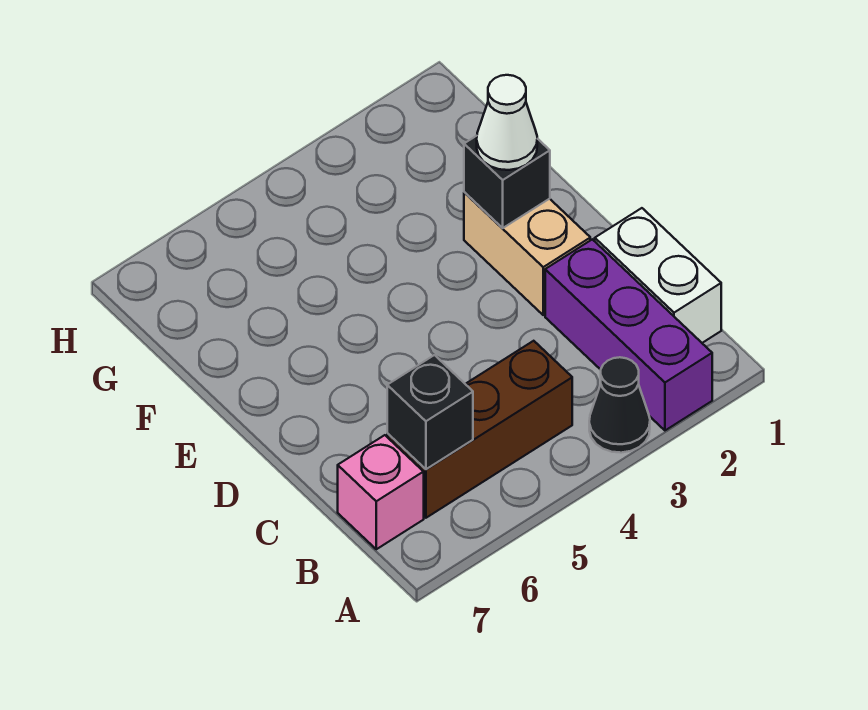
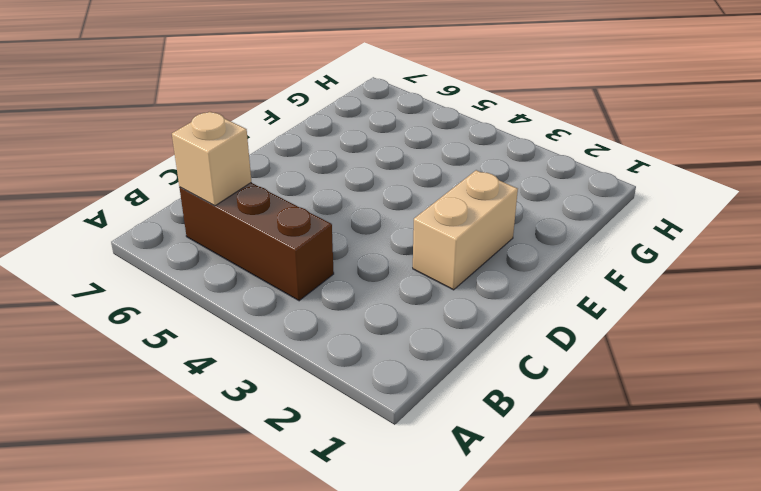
tan 1x1 brick [172,112,251,206] -> black 1x1 brick [387,355,473,469]
none -> purple 1x3 brick [545,239,712,430]
none -> black 1x1 cone [589,357,650,453]

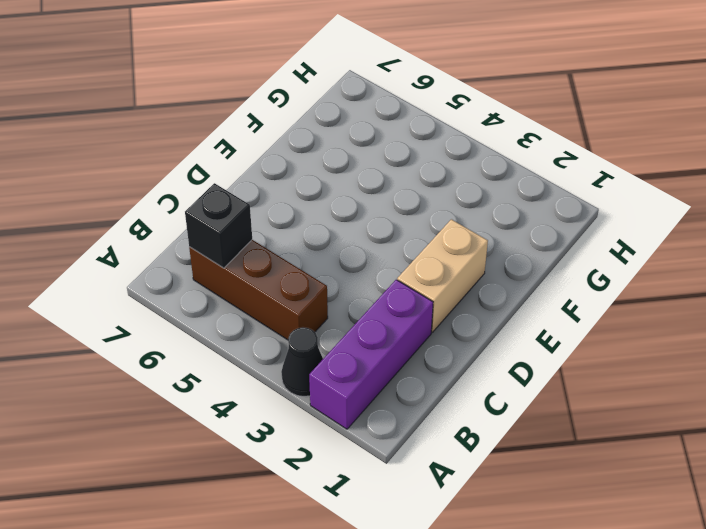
none -> white 1x2 brick [595,208,721,343]
none -> pink 1x1 brick [338,435,424,549]

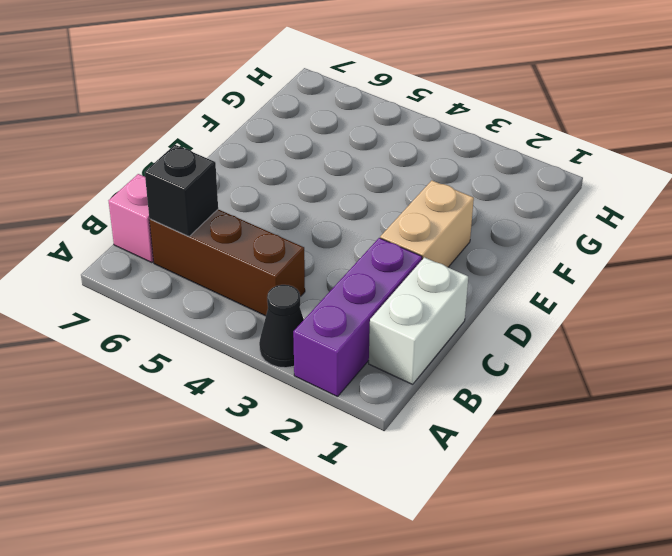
none -> black 1x1 brick [464,136,550,228]
none -> white 1x1 cone [477,75,537,170]

